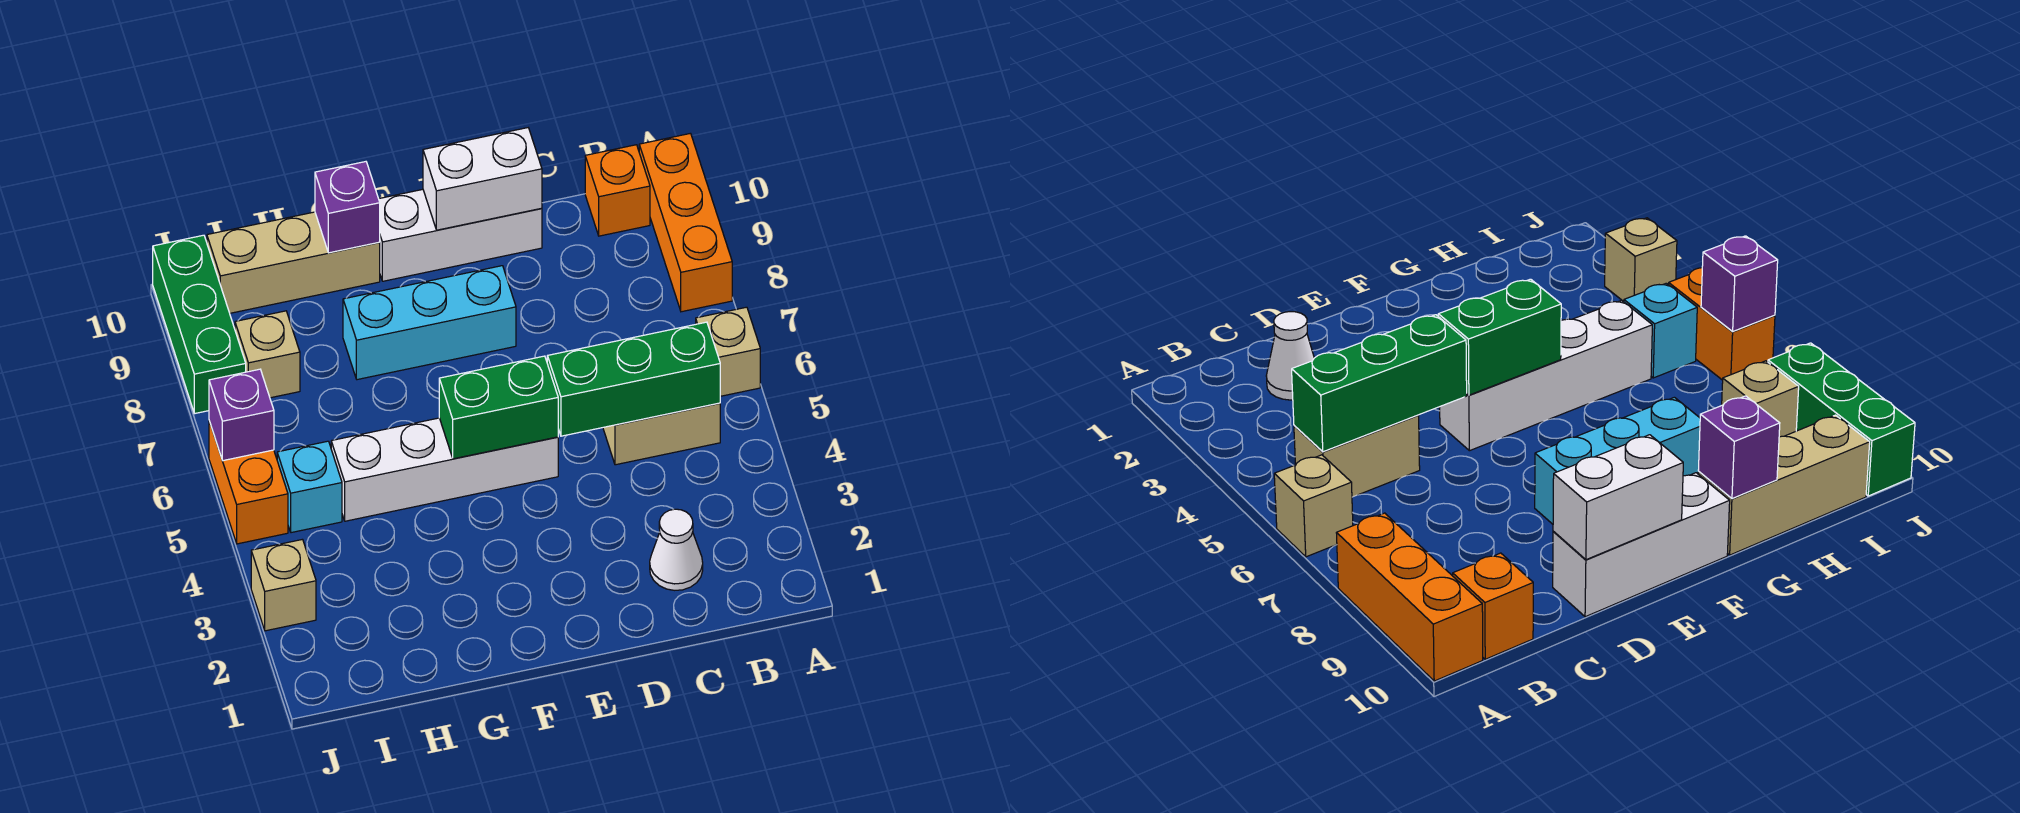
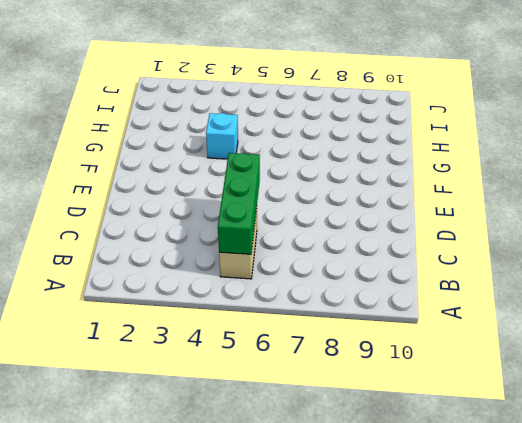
cyan 1x1 brick [206,113,238,159] -> cyan 1x1 brick moved to [277,441,342,533]
none -> tan 1x1 brick [696,307,760,396]
none -> orange 1x3 brick [639,133,732,312]
none -> orange 1x1 brick [585,145,650,236]

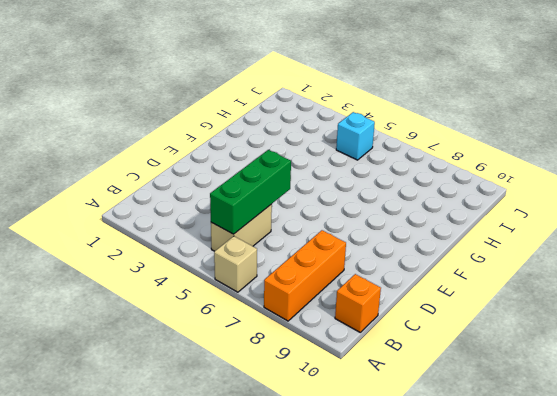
orange 1x3 brick [264,230,346,321] -> orange 1x3 brick turned to [639,133,732,312]
none -> white 1x1 cone [650,509,703,590]
none -> white 1x3 brick [379,189,542,281]
none -> white 1x4 brick [331,418,558,521]

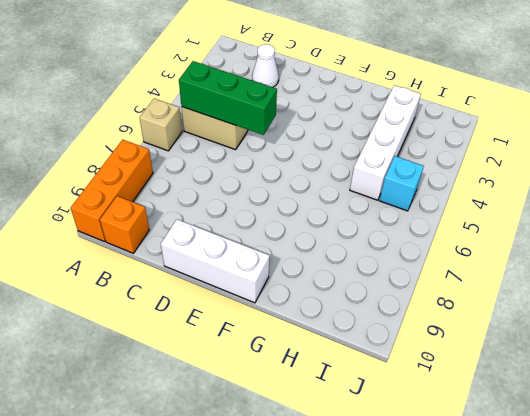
white 1x4 brick [350,85,421,200] -> white 1x4 brick turned to [331,418,558,521]
none -> cyan 1x3 brick [343,266,516,380]
none -> tan 1x3 brick [207,212,380,313]
none -> tan 1x1 brick [235,311,300,398]

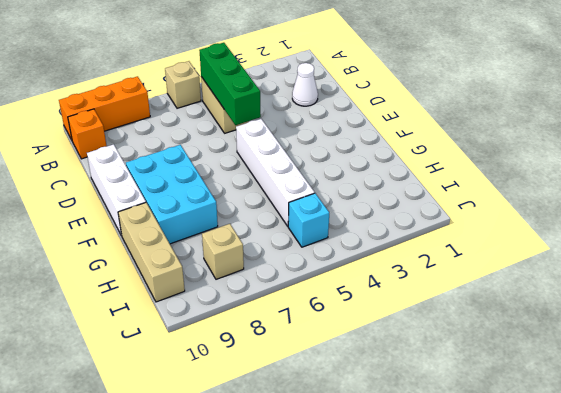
cyan 2x3 brick [126,145,218,244] -> cyan 1x3 brick [343,266,516,380]
none -> tan 1x1 brick [251,539,316,631]
none -> orange 1x2 brick [209,421,288,544]
none -> green 1x3 brick [153,235,246,414]

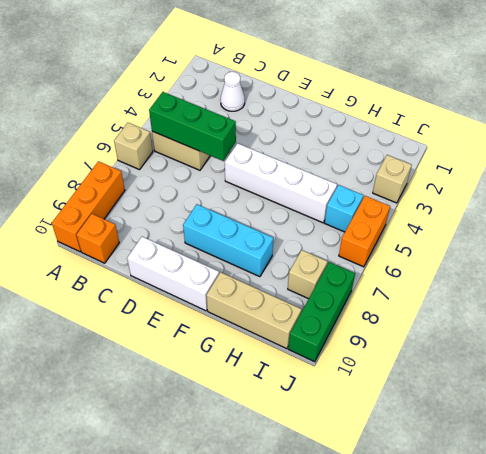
none -> white 1x2 brick [423,128,542,230]
none -> green 1x2 brick [439,356,558,459]
none -> purple 1x1 brick [315,162,380,253]

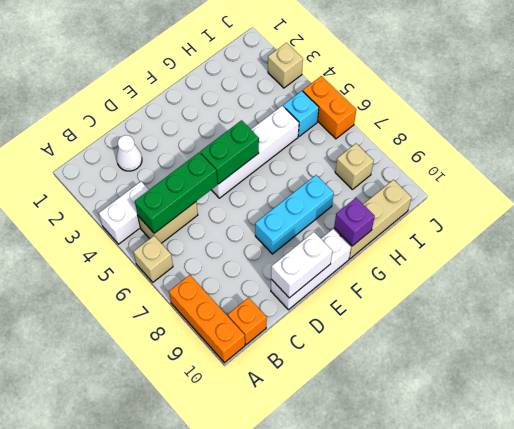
white 1x2 brick [99,182,149,244] -> none
none -> green 1x3 brick [153,235,246,414]
none -> purple 1x1 brick [209,369,274,461]

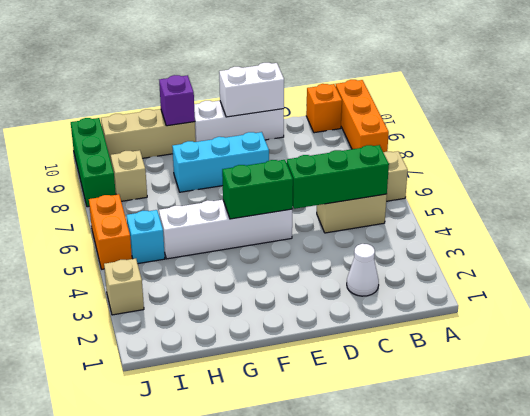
none -> purple 1x1 brick [209,369,274,461]

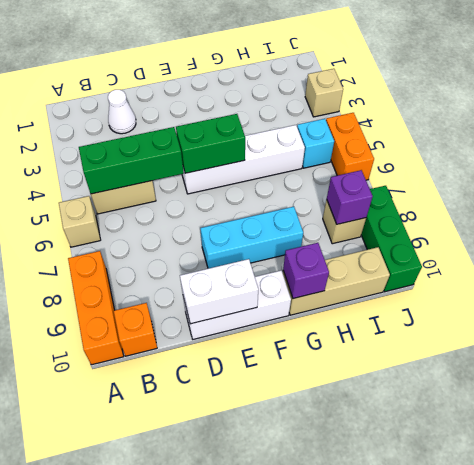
purple 1x1 brick [327,170,373,224] -> purple 1x1 brick moved to [209,369,274,461]

